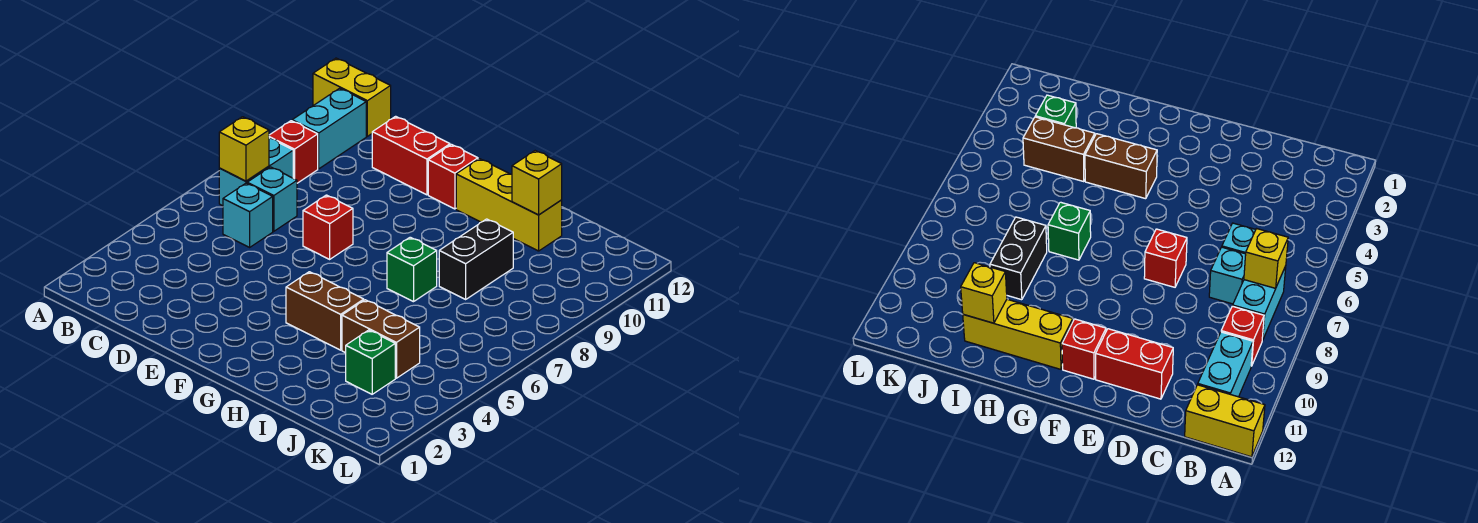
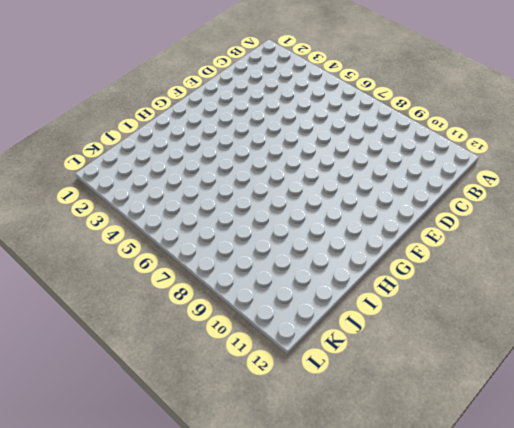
none -> yellow 1x2 brick [313,58,391,136]
none -> cyan 1x2 brick [219,138,293,206]
none -> red 1x1 brick [269,121,318,183]

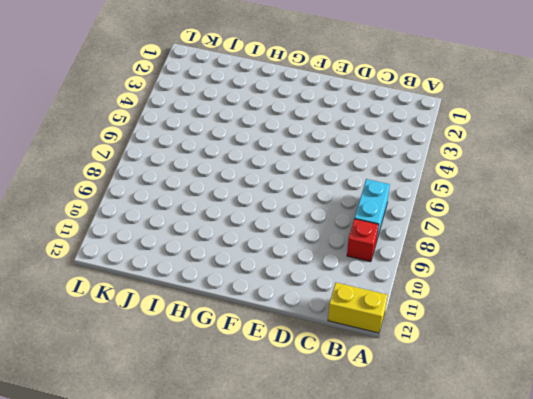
none -> cyan 1x2 brick [292,88,366,169]
none -> cyan 1x1 brick [223,183,273,247]
none -> cyan 1x1 brick [247,167,297,231]

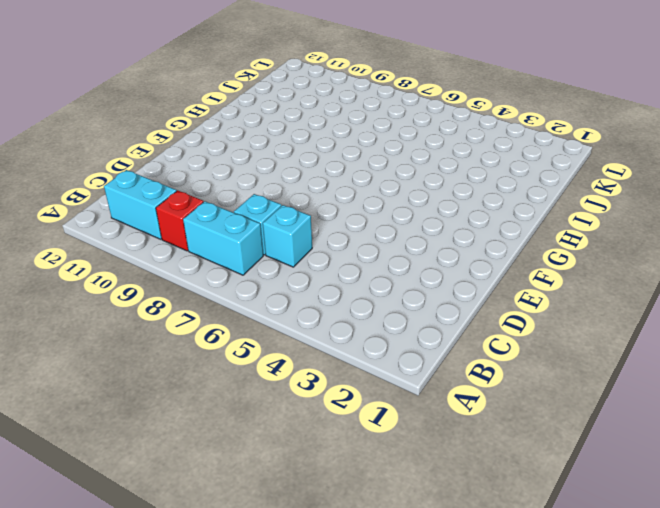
none -> yellow 1x2 brick [313,58,391,136]
none -> red 1x2 brick [372,116,450,195]
none -> red 1x1 brick [303,195,353,259]

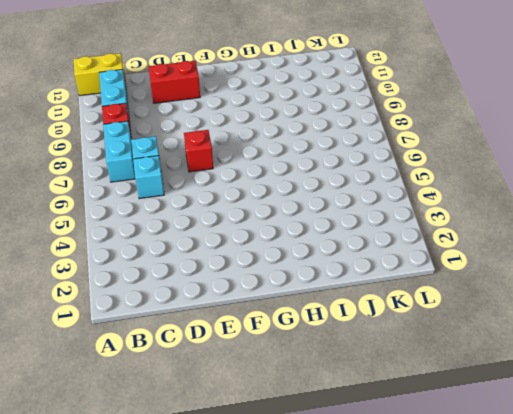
none -> red 1x1 brick [428,145,478,209]
none -> brown 1x2 brick [286,272,364,350]
none -> yellow 1x3 brick [456,159,562,251]

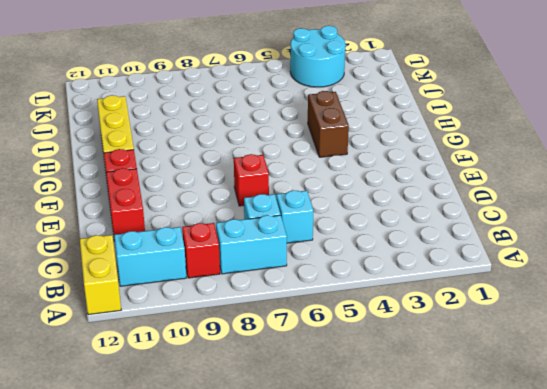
cyan 2x2 round brick [290,26,345,87] -> none
none -> green 1x1 brick [387,237,437,302]
none -> brown 1x2 brick [342,300,420,378]
none -> black 1x2 brick [439,219,513,299]

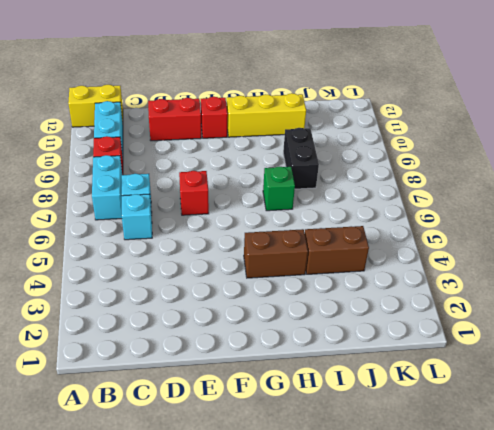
none -> green 1x1 brick [346,330,395,394]
none -> yellow 1x1 brick [219,117,269,181]
none -> yellow 1x1 brick [512,151,562,215]

